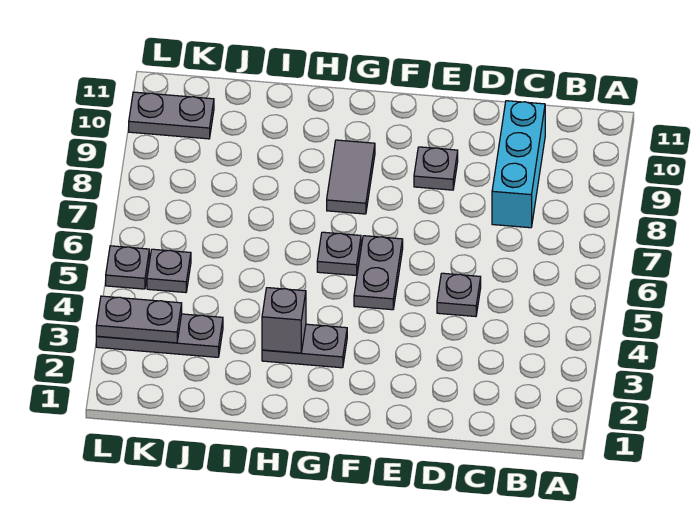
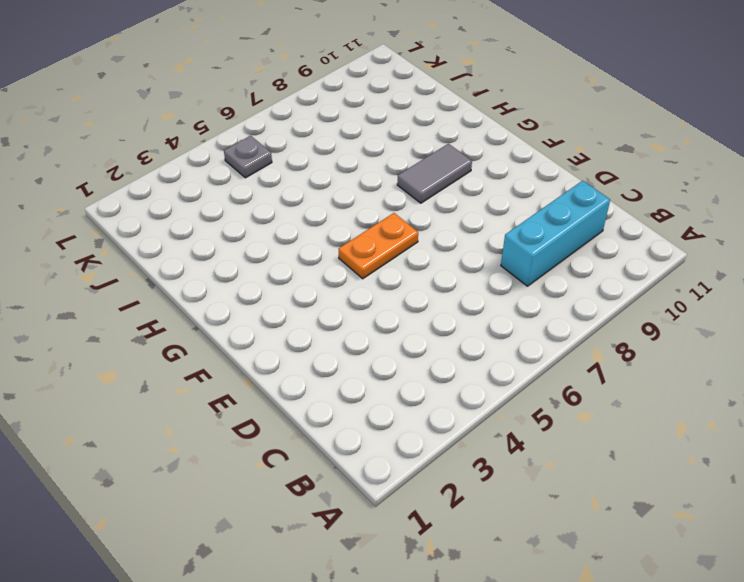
orange 1x2 plate [339,213,418,279] -> grey 1x2 plate [354,236,403,310]
none -> grey 1x1 plate [437,273,481,317]
none -> grey 1x1 plate [414,147,458,190]
none -> grey 1x2 plate [262,324,347,368]

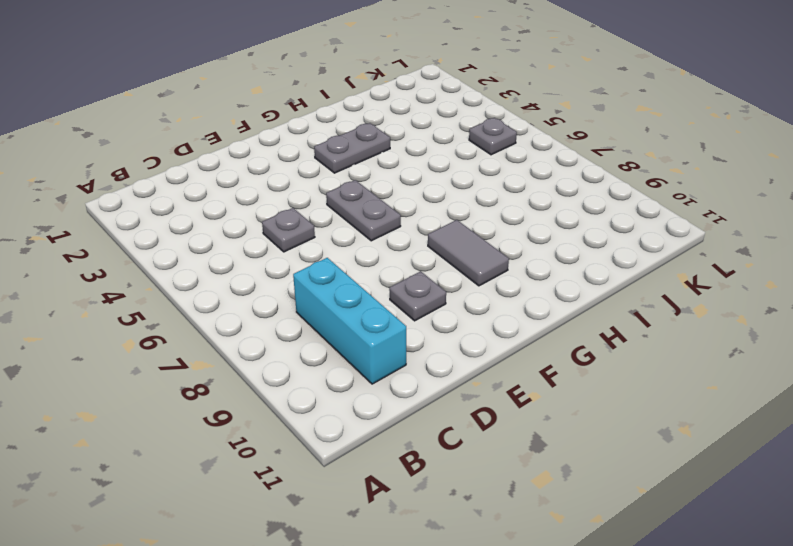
none -> grey 1x1 plate [317,232,361,275]
none -> grey 1x3 plate [96,314,223,357]
none -> grey 1x2 plate [129,92,214,139]

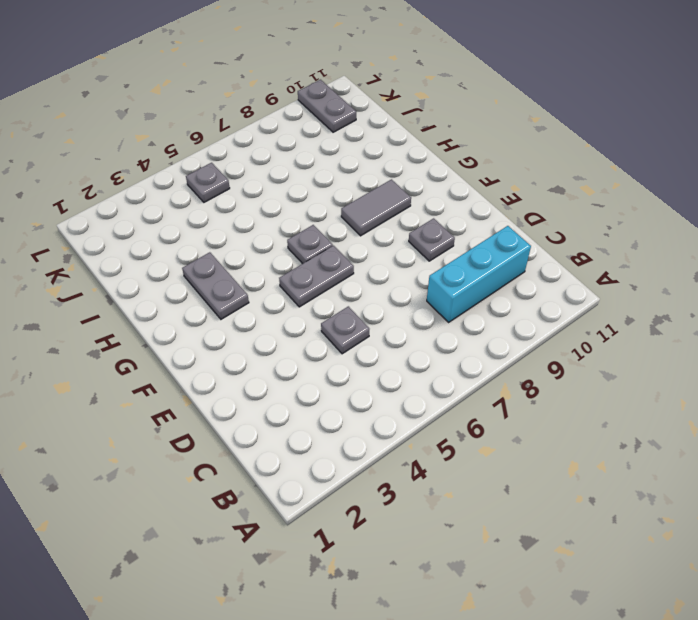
none -> grey 1x3 plate [96,314,223,357]
none -> grey 1x1 plate [106,246,149,289]
none -> grey 1x1 brick [262,288,306,353]

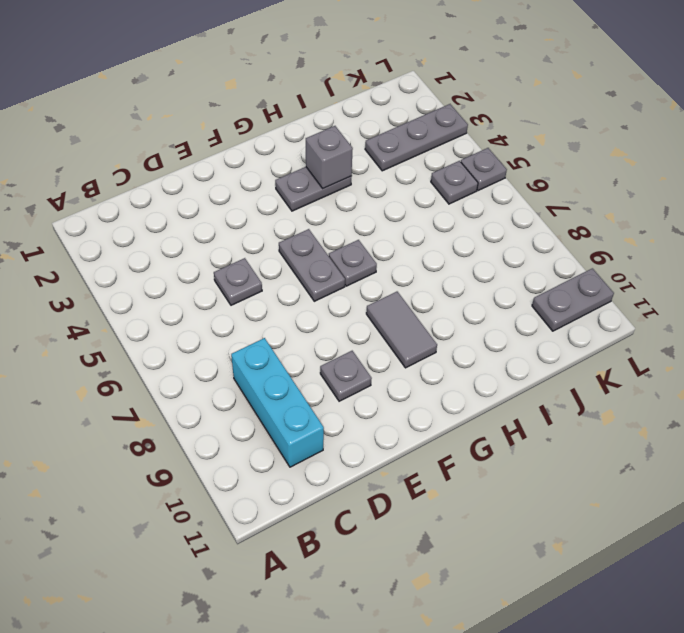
none -> grey 1x2 plate [96,296,182,343]

